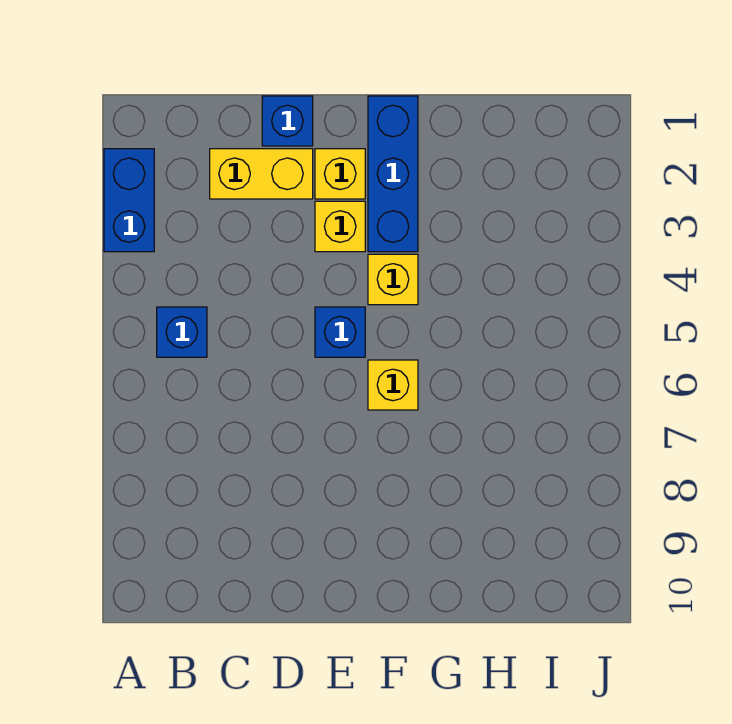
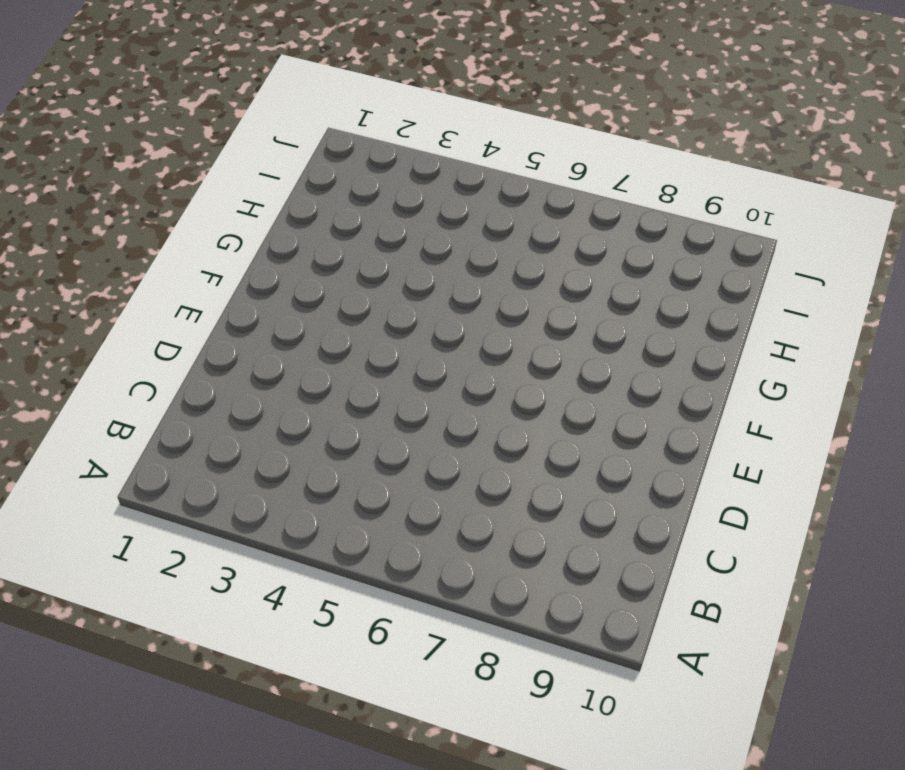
none -> blue 1x2 brick [104,149,154,252]
none -> blue 1x1 brick [157,307,207,357]

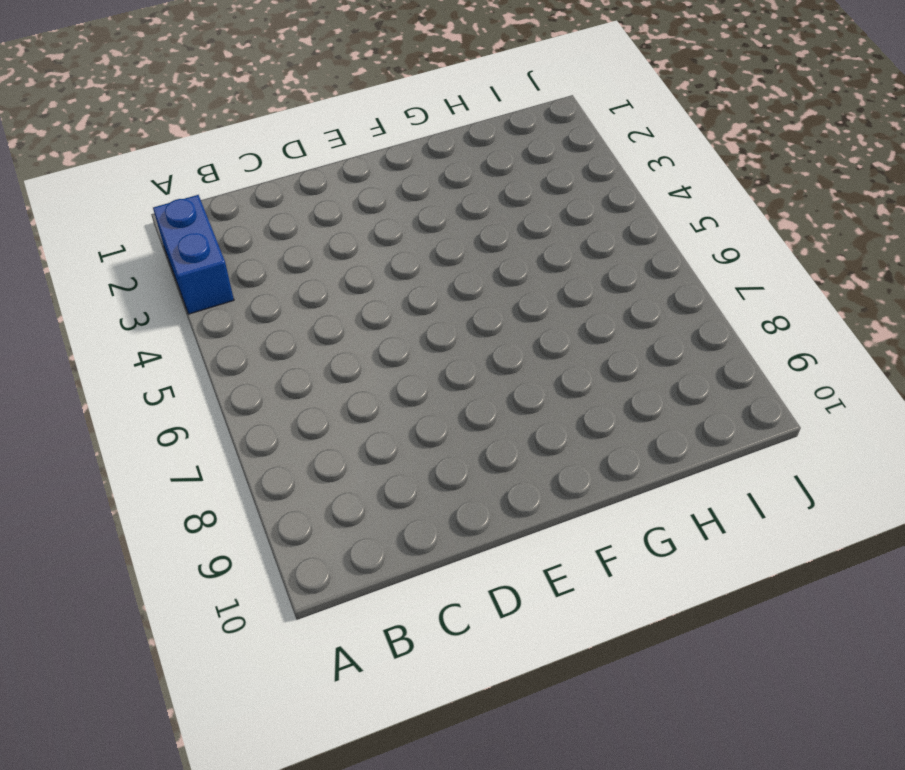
none -> blue 1x1 brick [157,307,207,357]
none -> yellow 1x2 brick [210,149,313,199]

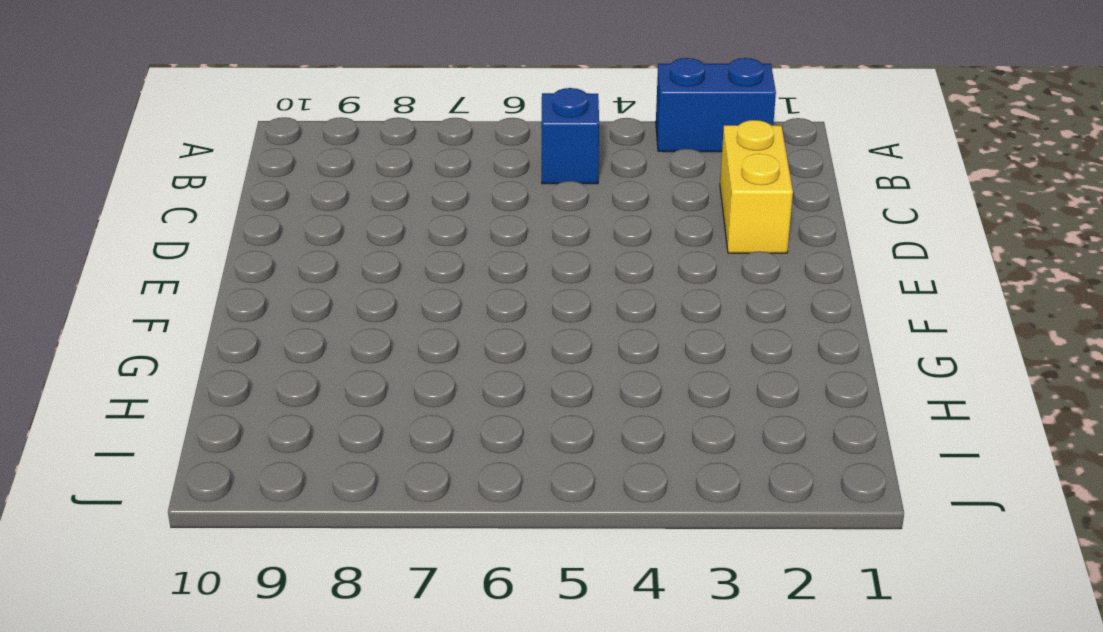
none -> blue 1x1 brick [262,96,313,146]
none -> yellow 1x1 brick [315,149,365,199]

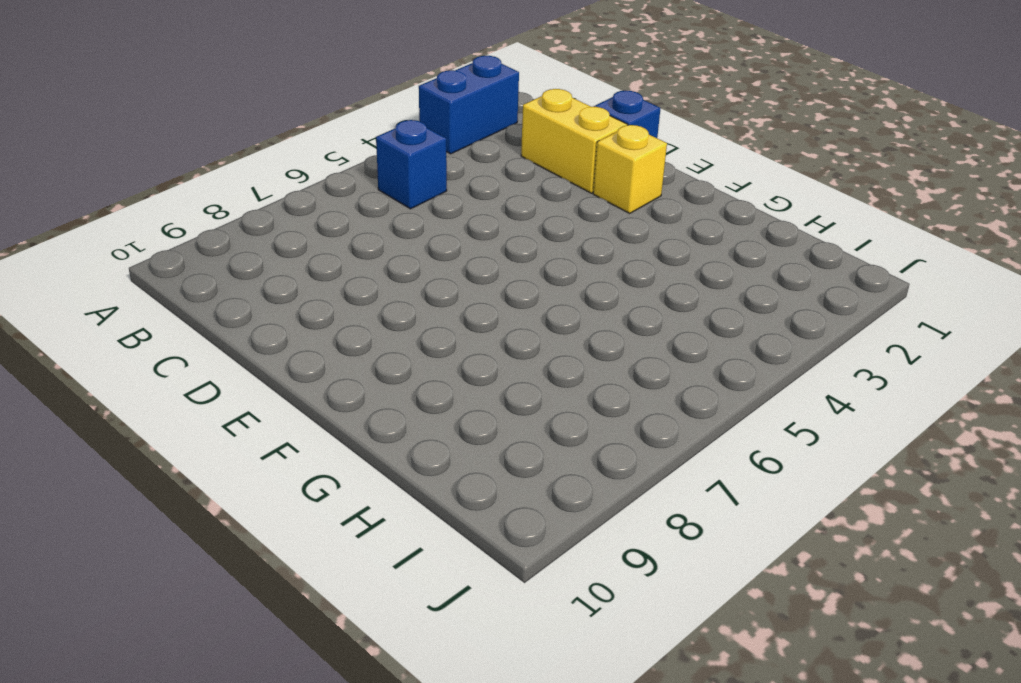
none -> yellow 1x1 brick [315,201,365,252]
none -> blue 1x1 brick [315,307,365,357]

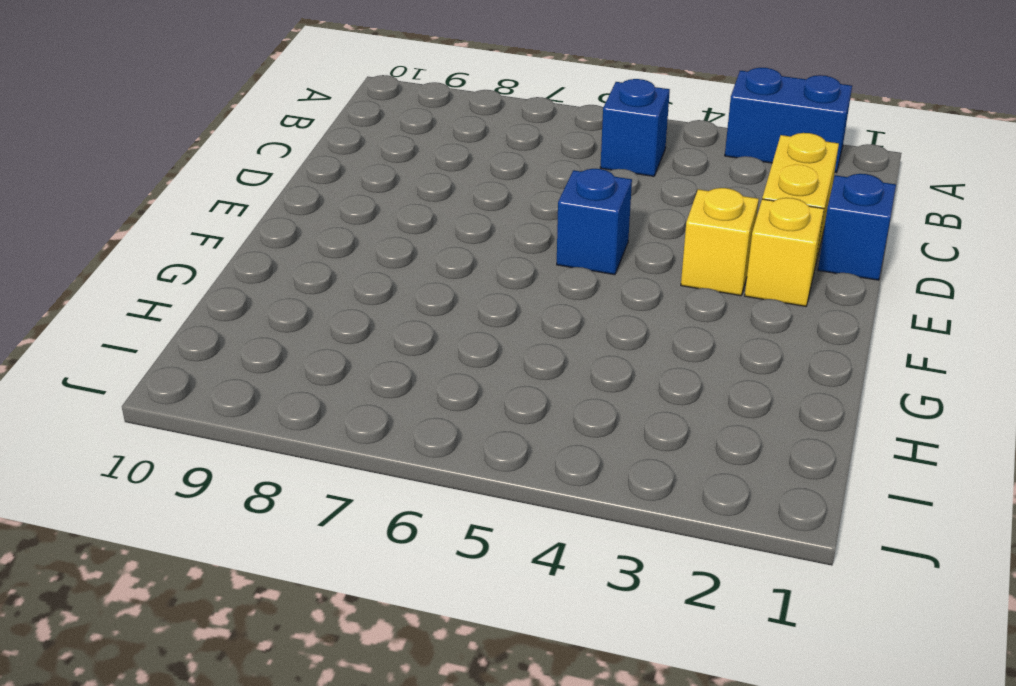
none -> blue 1x3 brick [368,96,418,252]
none -> yellow 1x1 brick [368,254,418,305]

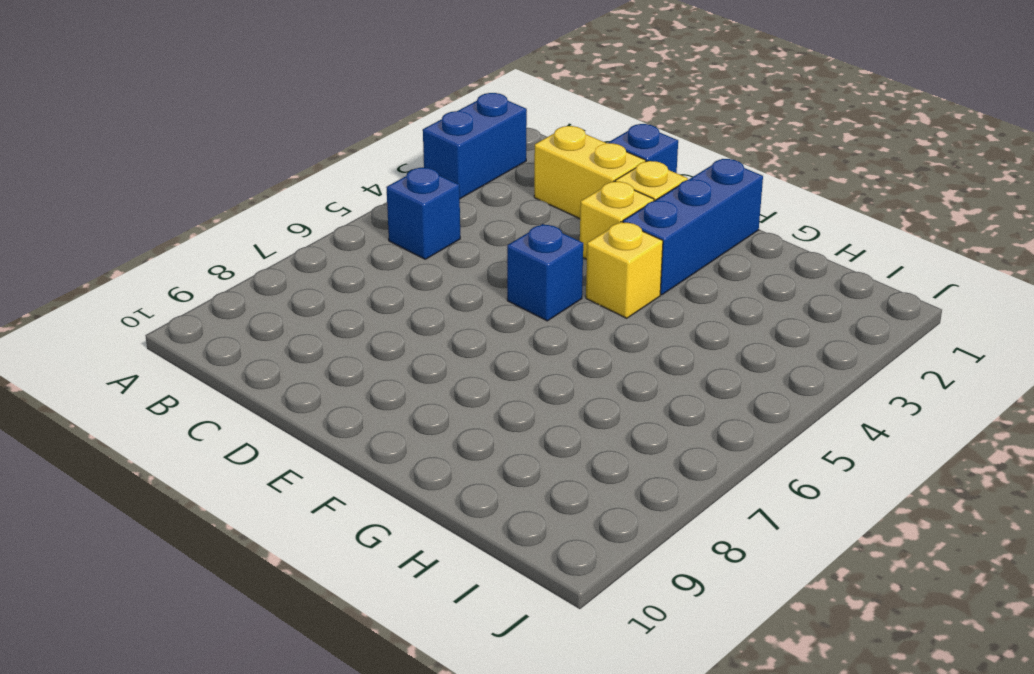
none -> yellow 1x1 brick [368,360,418,410]

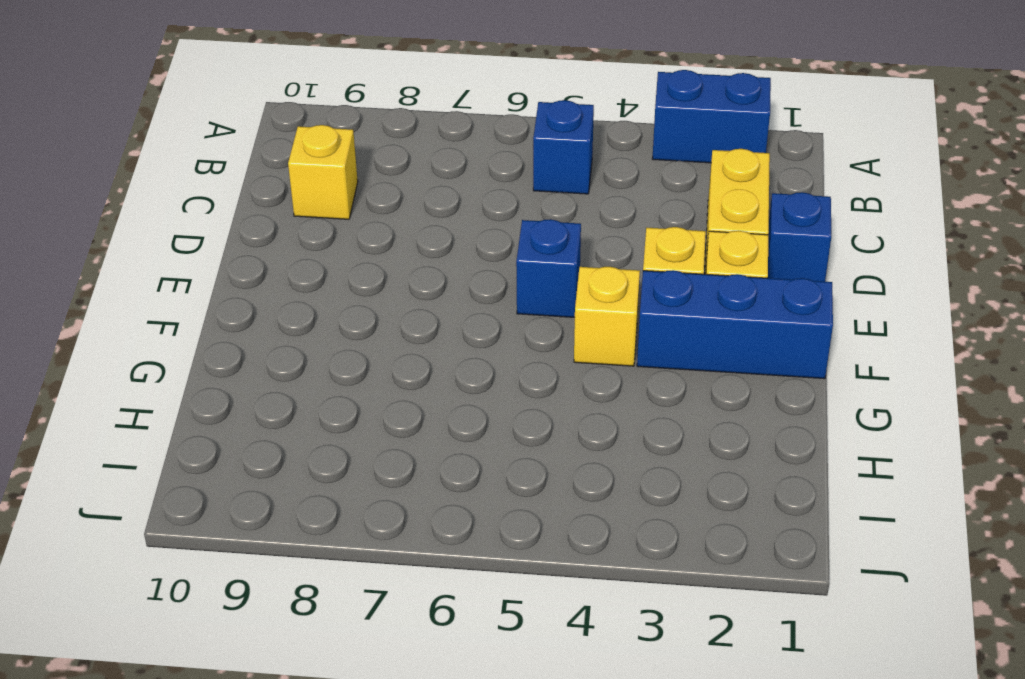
yellow 1x1 brick [288,125,358,219] -> yellow 1x1 brick moved to [368,360,418,410]

